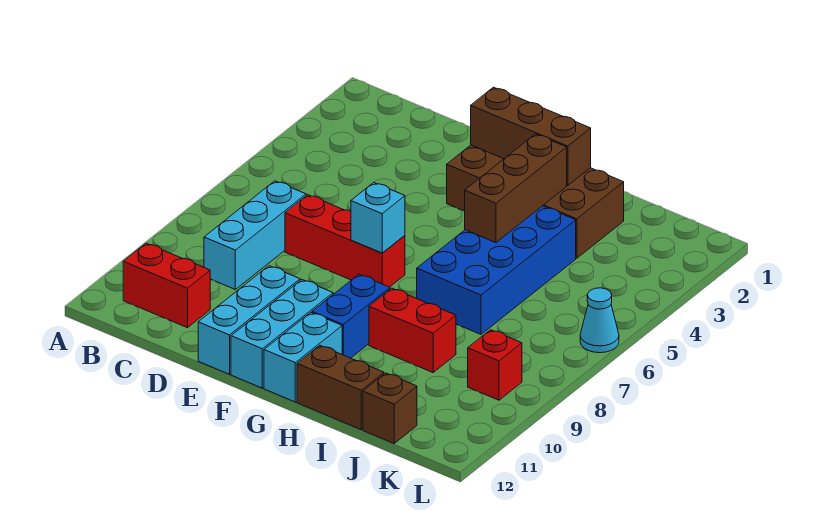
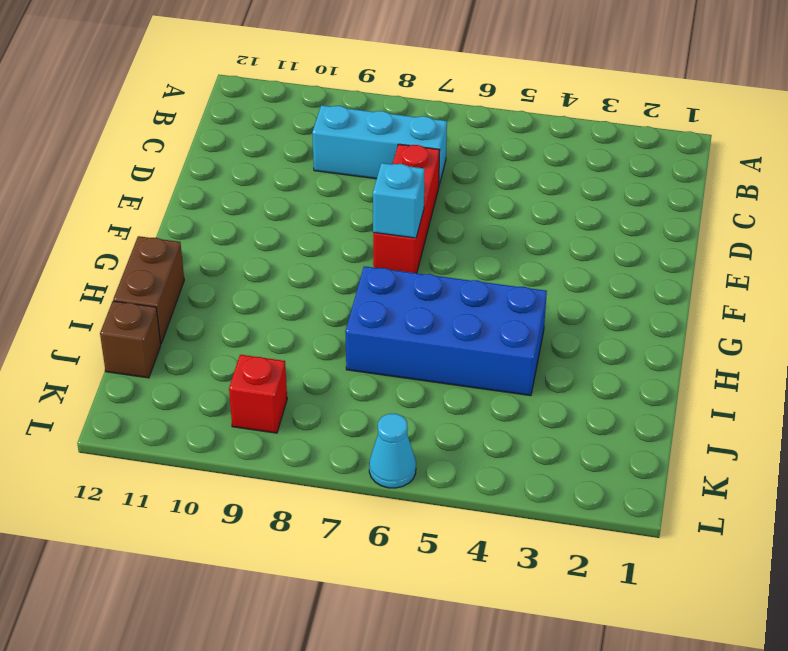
none -> red 1x2 brick [123,243,210,328]
none -> cyan 1x3 brick [198,266,300,374]
none -> brown 2x4 brick [447,145,624,258]

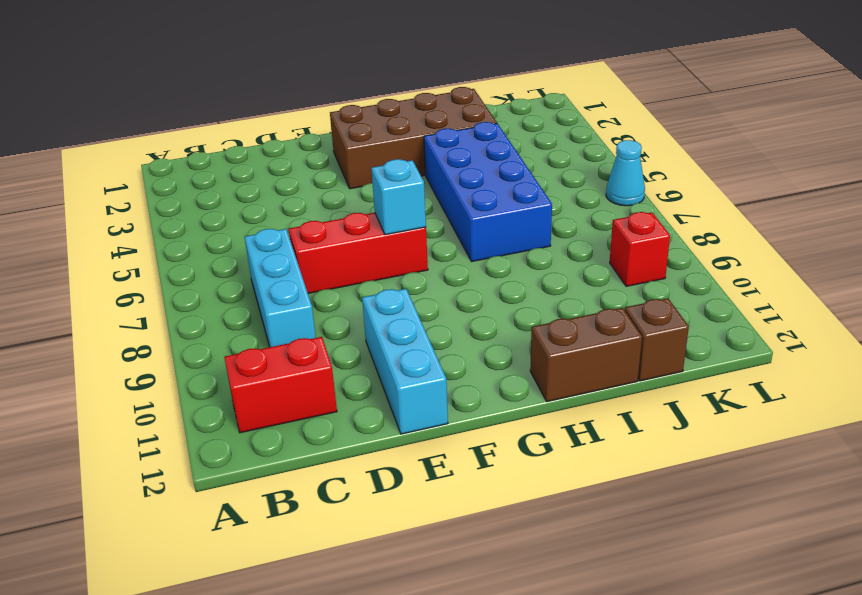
none -> cyan 1x3 brick [231,280,333,388]
none -> blue 1x2 brick [312,274,390,358]
none -> cyan 1x2 brick [264,313,342,402]

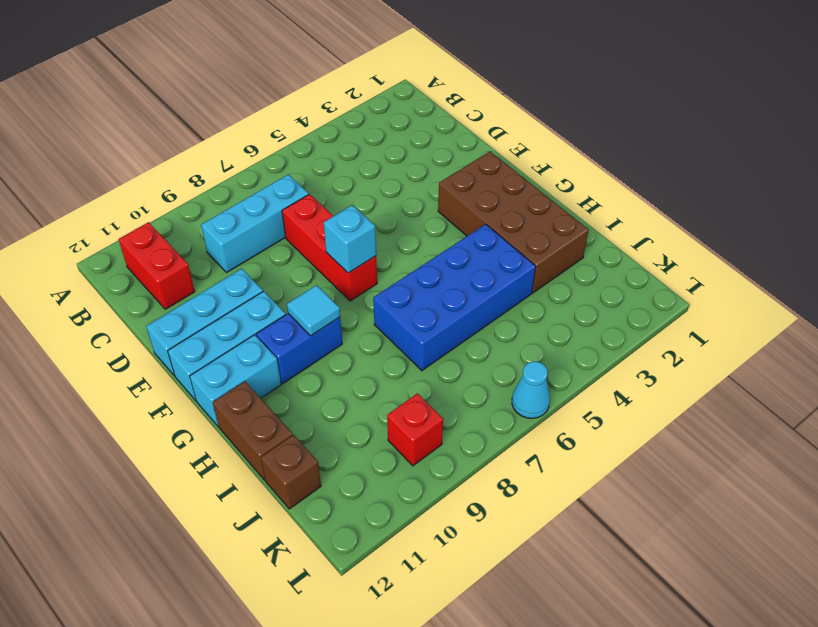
cyan 1x1 tile [287,285,340,336] -> none
none -> red 1x2 brick [369,288,456,372]
none -> brown 1x3 brick [471,87,591,185]
none -> brown 1x3 brick [465,134,567,243]

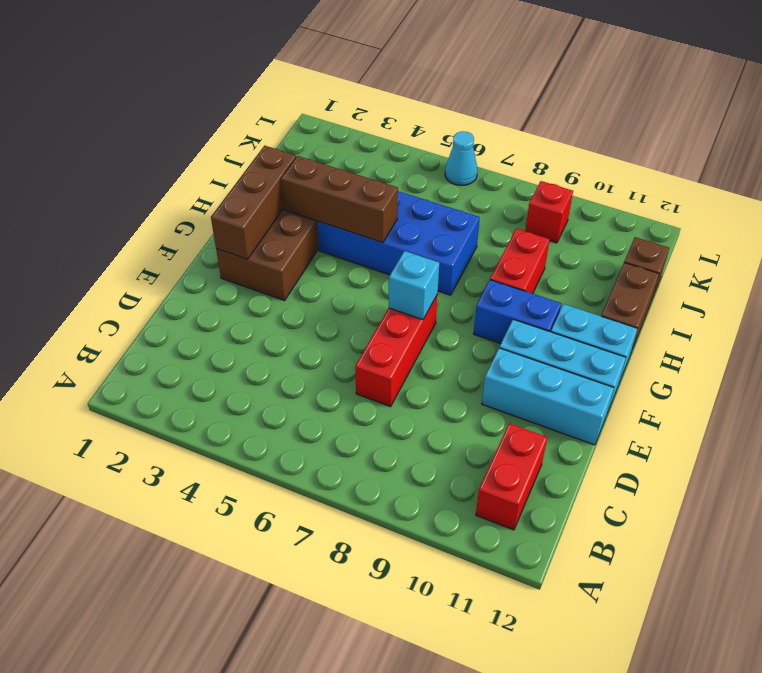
none -> cyan 1x3 brick [204,181,306,289]

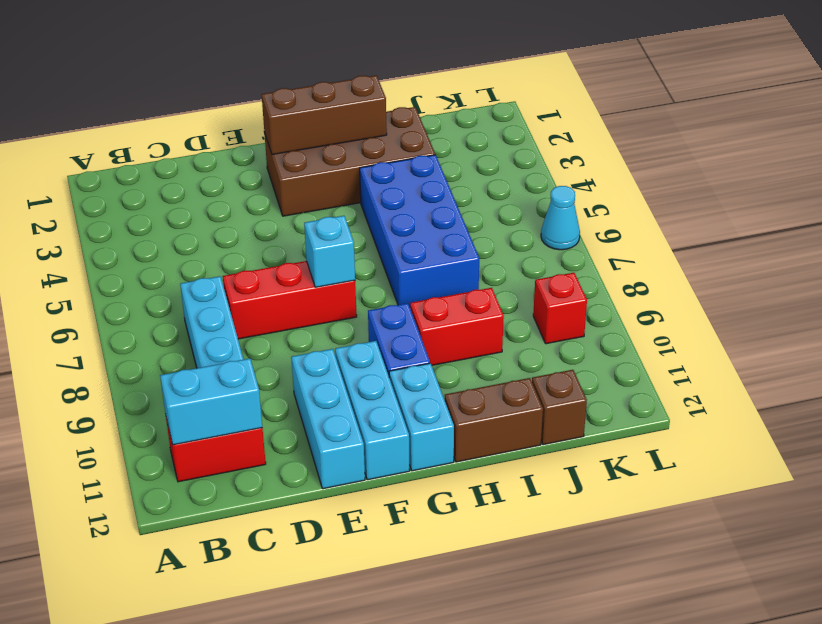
cyan 1x2 brick [160,358,262,445] -> none
none -> brown 1x3 brick [465,134,567,243]

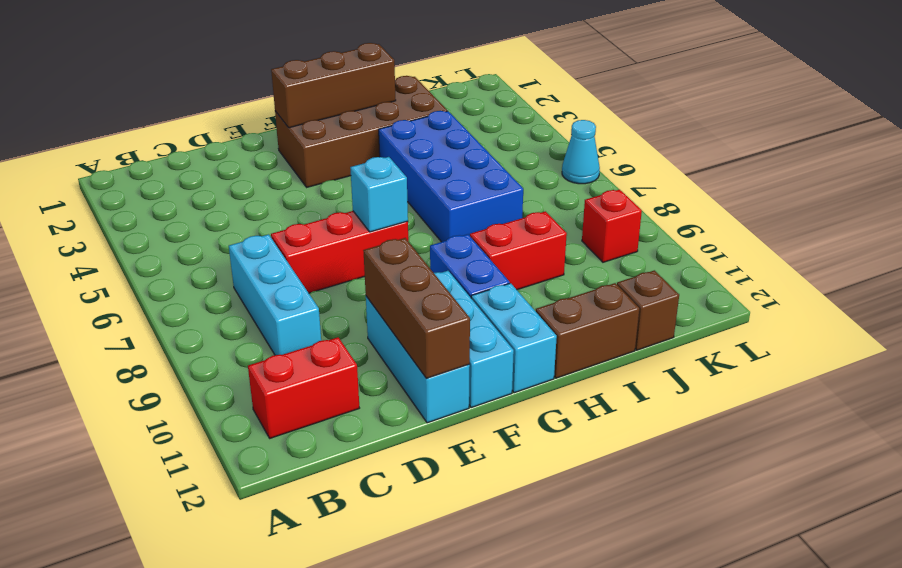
brown 1x3 brick [363,238,470,378] -> brown 1x3 brick moved to [465,134,567,243]

